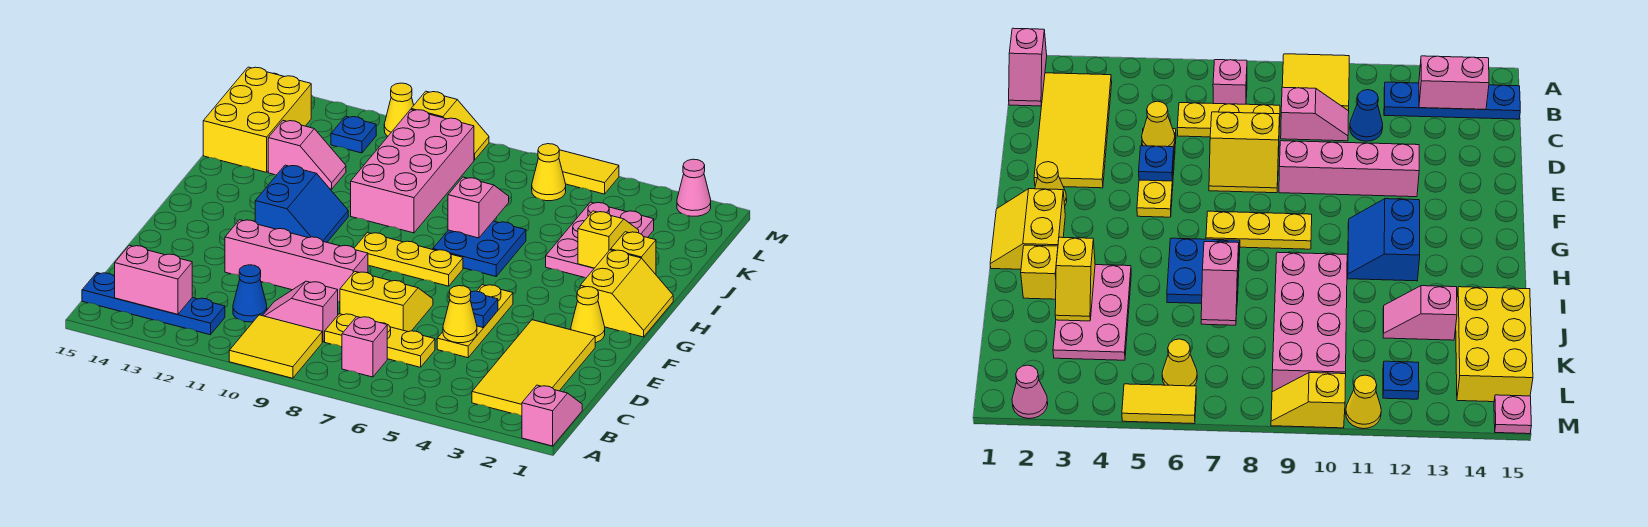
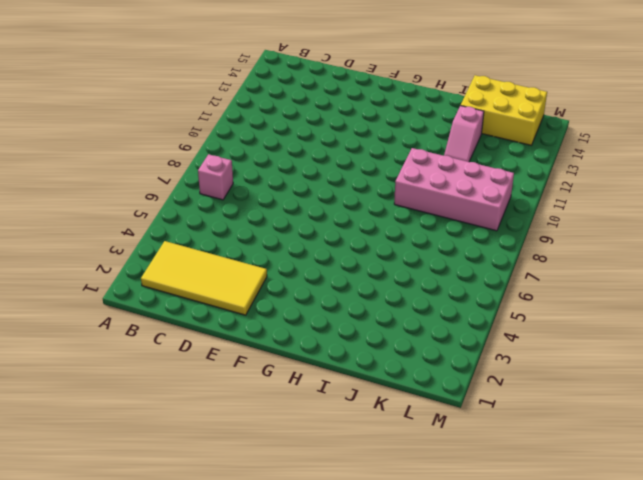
none -> pink 1x2 slope [522,385,582,446]
none -> yellow 2x2 tile [229,315,322,378]
none -> blue 1x4 plate [82,273,225,335]
none -> yellow 1x3 plate [325,314,435,367]

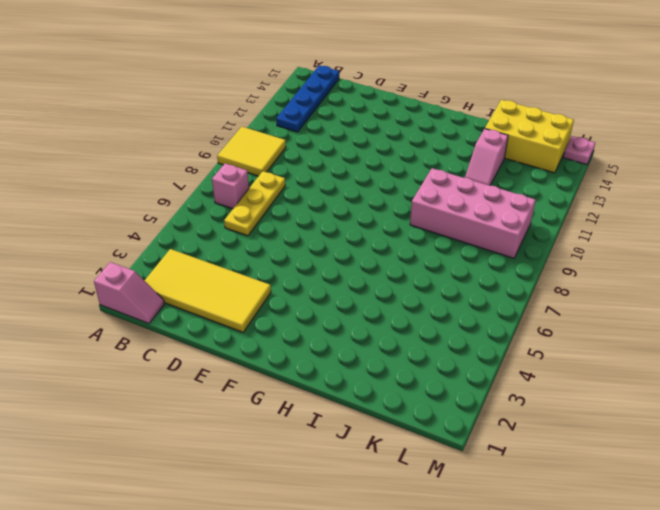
none -> pink 1x2 slope [263,281,338,342]
none -> blue 1x1 cone [233,265,267,322]
none -> yellow 1x3 plate [437,285,513,358]
none -> yellow 2x2 slope [340,272,433,332]

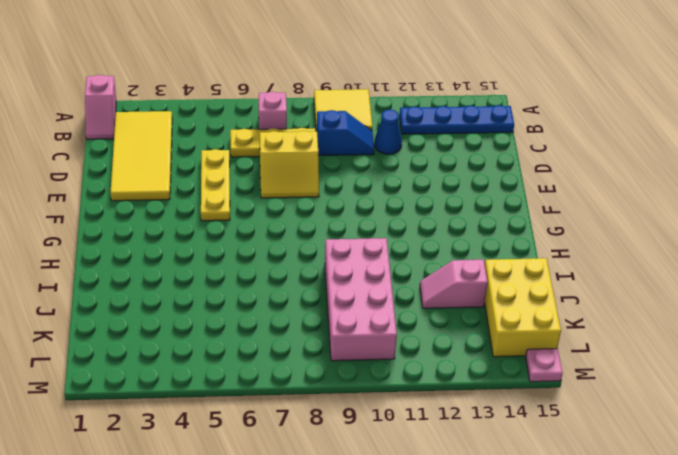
blue 1x2 slope [317,110,374,155] -> pink 1x2 slope [263,281,338,342]
none -> pink 1x4 brick [225,220,368,302]
none -> yellow 1x1 cone [571,287,605,343]
none -> yellow 2x2 slope [580,250,673,337]
none -> yellow 1x3 plate [354,233,463,286]

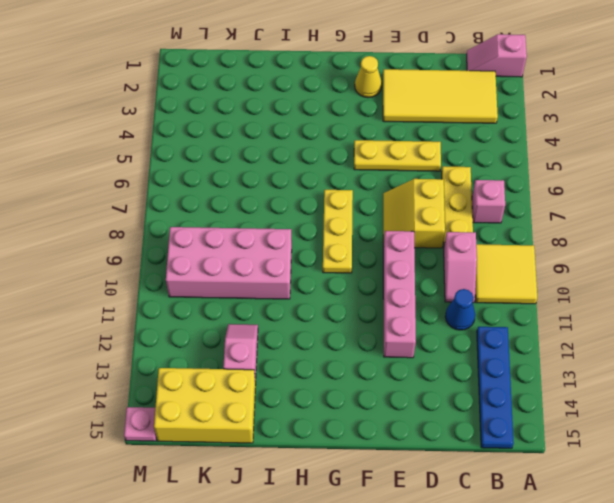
none -> yellow 2x2 slope [580,250,673,337]
none -> blue 2x2 slope [255,165,348,242]
none -> blue 2x2 plate [433,221,526,276]
none -> yellow 1x1 brick [611,232,656,274]

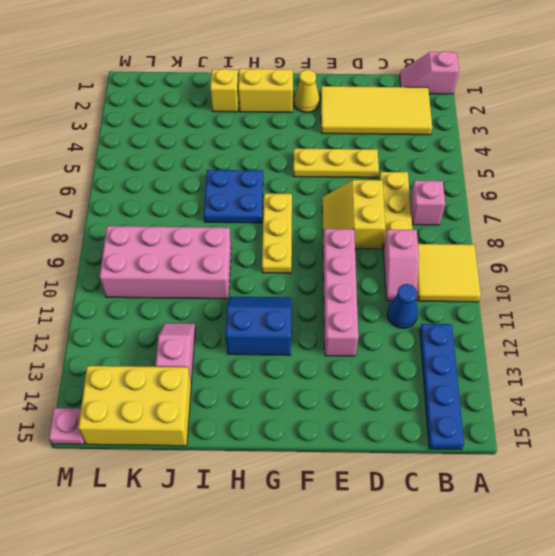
none -> pink 2x3 plate [546,202,654,278]
none -> yellow 1x1 cone [532,144,566,201]
none -> blue 1x1 plate [331,116,376,153]
none -> pink 1x1 cone [677,159,711,216]

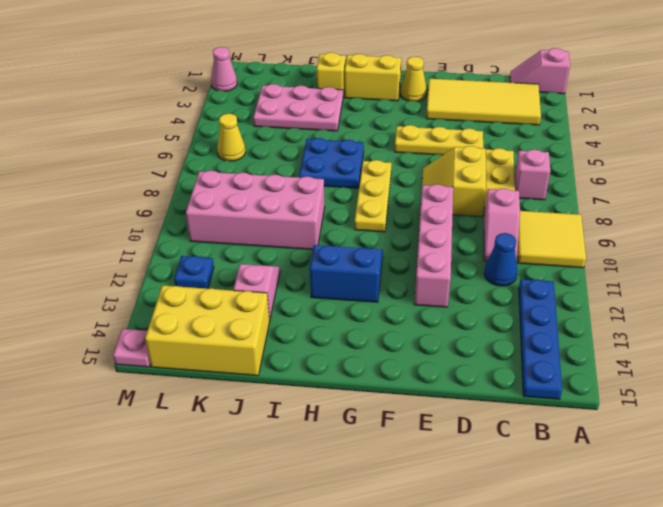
none -> yellow 1x2 tile [559,150,619,194]
none -> yellow 1x2 slope [411,91,489,160]
none -> yellow 1x1 cone [384,83,414,136]
none -> pink 1x2 brick [115,245,192,314]

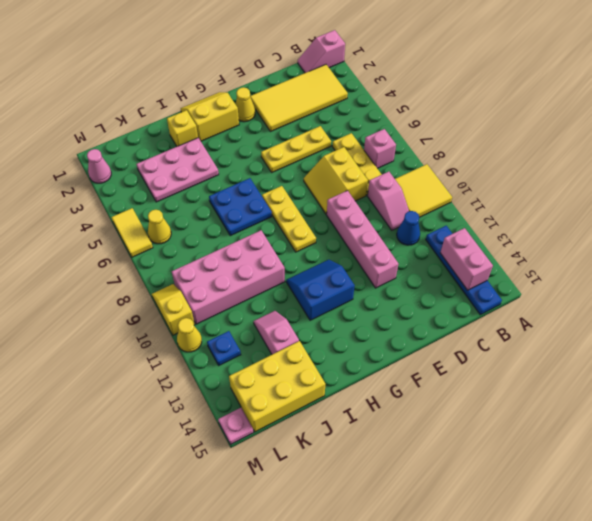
none -> yellow 1x1 cone [443,286,477,343]
none -> blue 1x1 plate [470,291,498,328]
none -> yellow 1x2 slope [578,211,639,268]
none -> pink 1x2 slope [448,177,509,238]

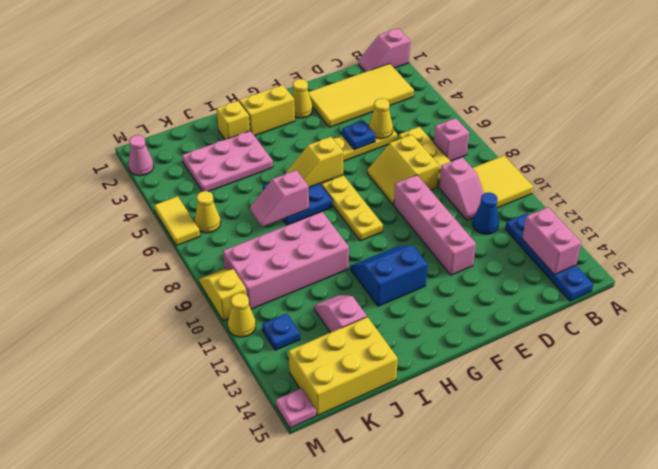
yellow 1x2 slope [286,137,343,187] -> yellow 1x2 slope moved to [578,211,639,268]

